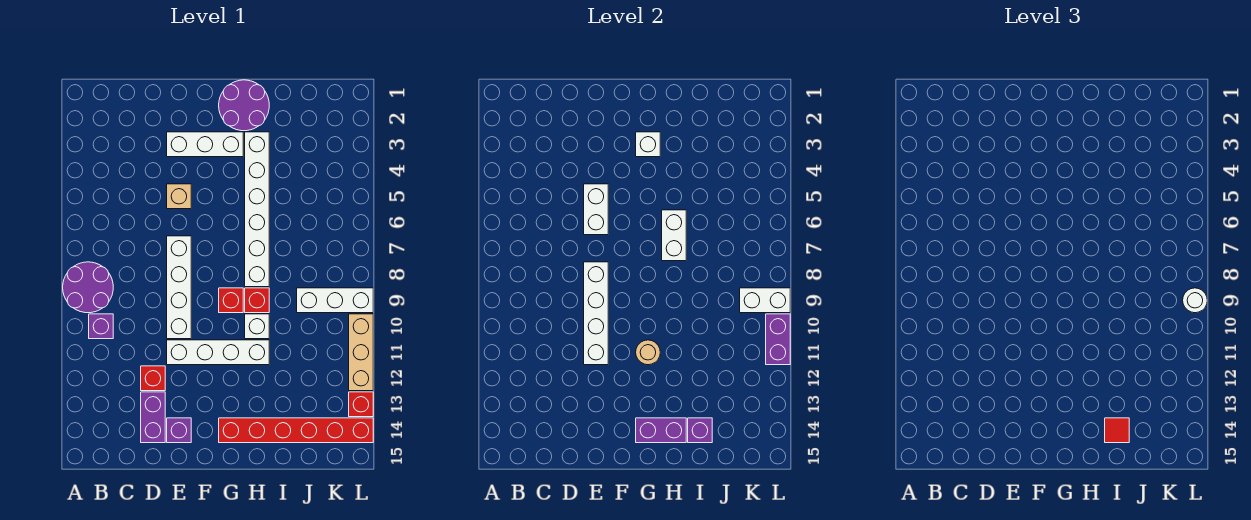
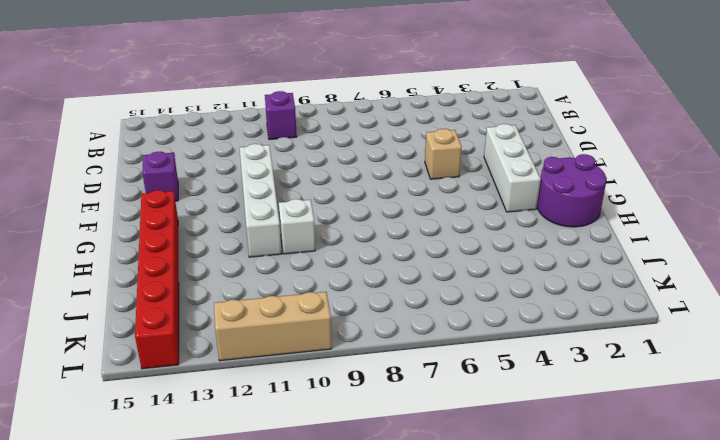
none -> purple 2x2 round brick [63,262,113,313]
none -> red 1x1 brick [141,366,165,391]
none -> purple 1x2 brick [141,392,165,443]

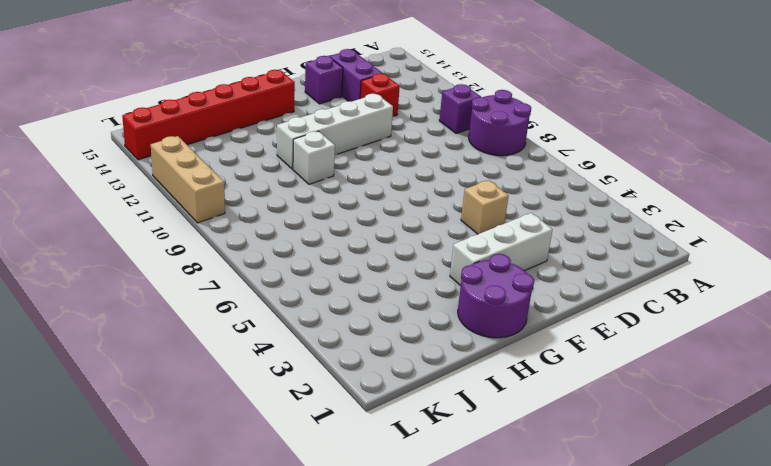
none -> white 1x4 brick [167,236,191,339]
none -> red 1x1 brick [219,288,243,313]
none -> white 1x6 brick [245,132,269,287]

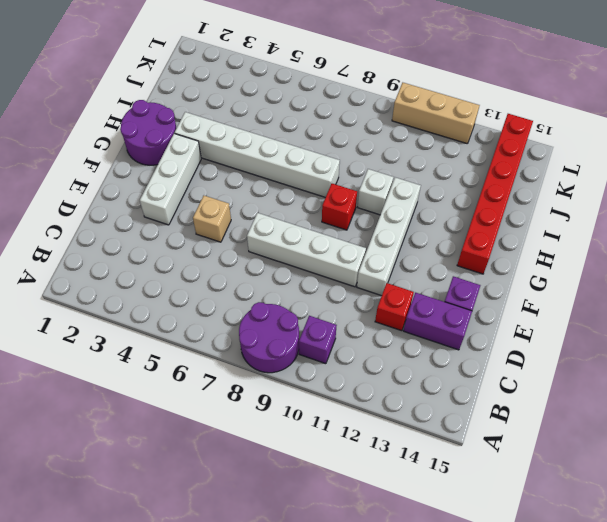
none -> red 1x1 brick [245,288,269,313]
none -> white 1x3 brick [297,288,373,313]
none -> red 1x1 brick [349,392,373,417]

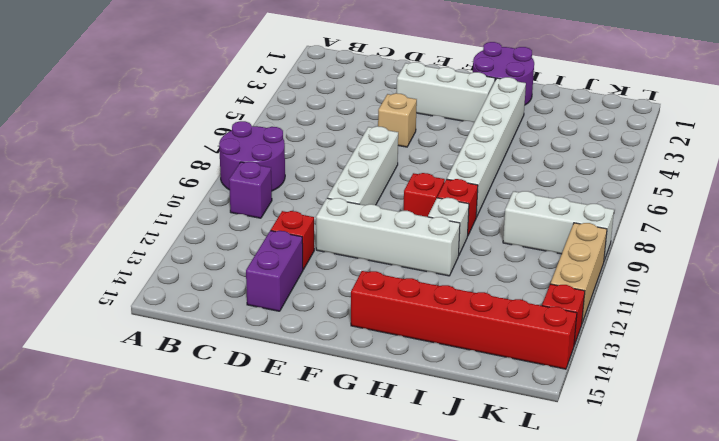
none -> purple 1x1 brick [167,418,191,443]
none -> white 1x2 brick [584,184,608,235]
none -> white 1x4 brick [584,262,608,365]

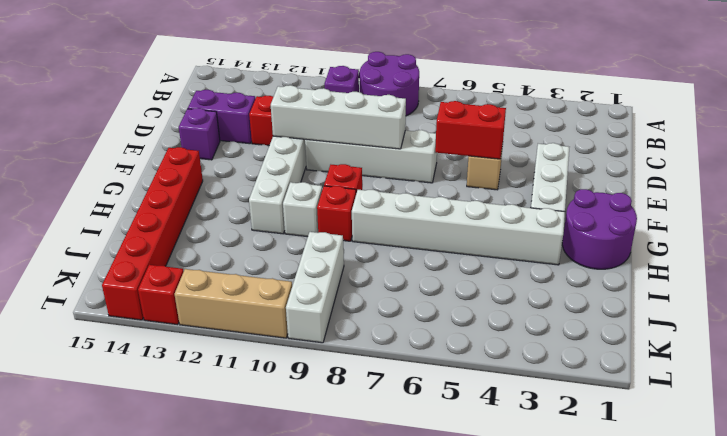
red 1x2 brick [435,101,506,159] -> white 1x2 brick [584,184,608,235]
none -> white 1x1 brick [636,132,660,157]
none -> tan 1x1 round brick [636,340,660,365]
none -> purple 1x2 brick [636,418,686,443]

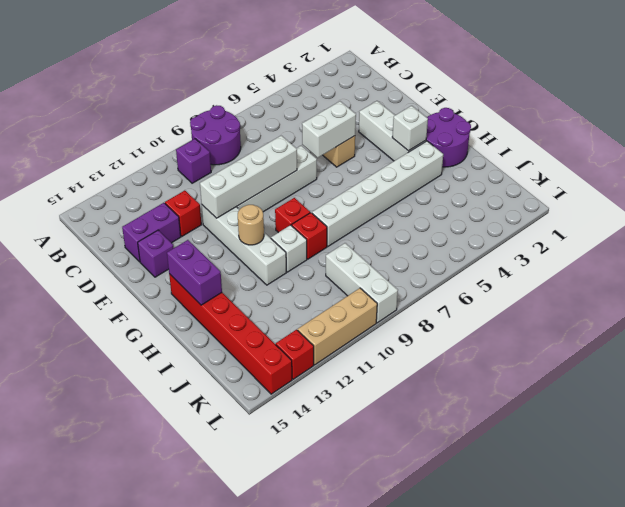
none -> white 1x2 brick [662,210,686,261]
none -> purple 1x1 brick [688,418,712,443]
none -> white 1x2 brick [740,288,790,313]

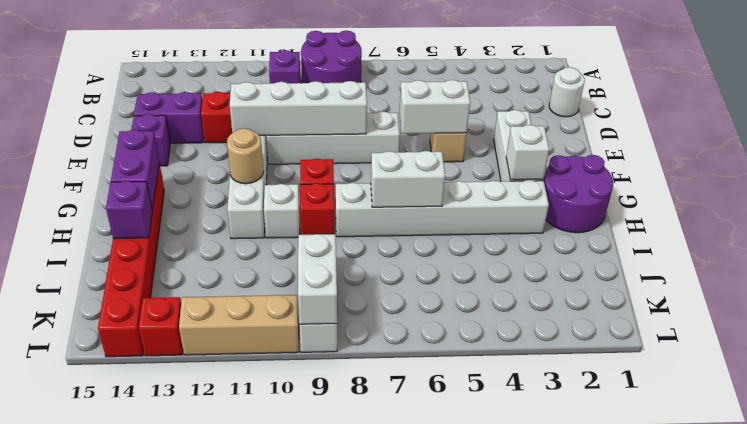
white 1x1 round brick [549,67,585,117] -> white 1x1 round brick moved to [1183,288,1207,313]
none -> purple 1x2 brick [766,314,790,365]
none -> red 1x1 tile [1105,418,1129,443]

